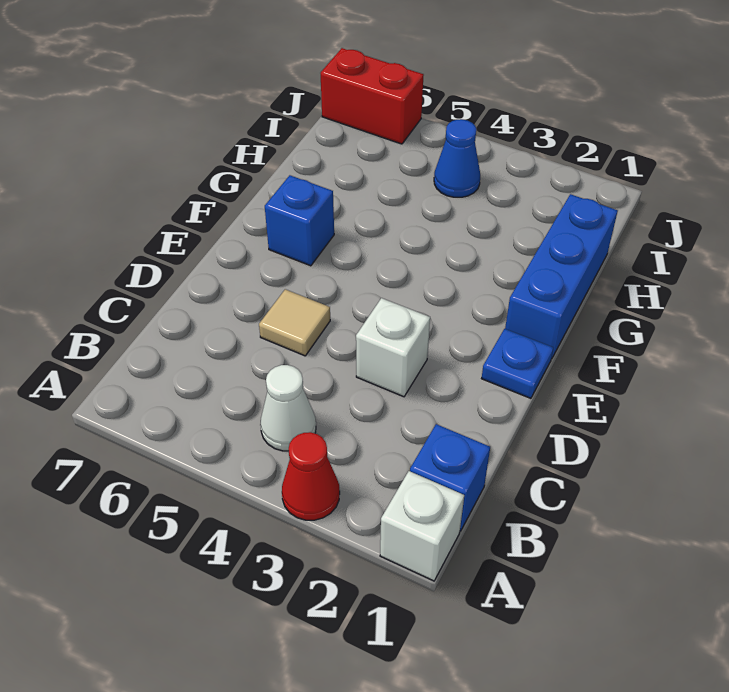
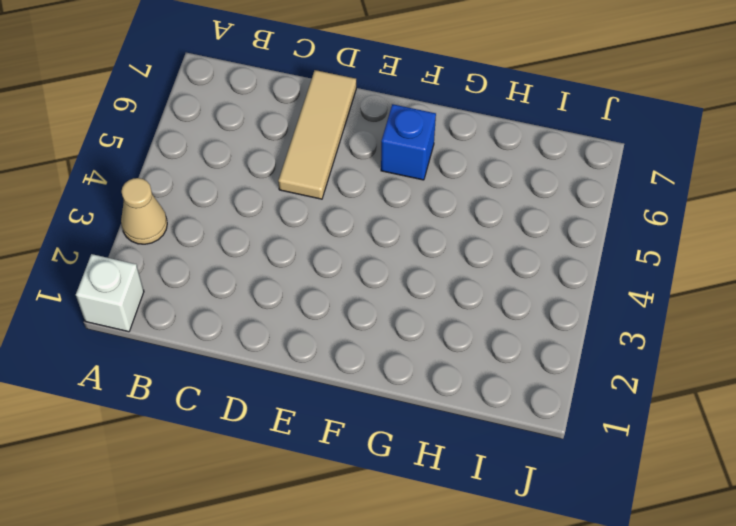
tan 1x1 cone [121,178,167,244] -> red 1x1 cone [282,432,340,520]
tan 1x3 tile [278,70,356,199] -> tan 1x1 tile [259,289,330,356]
none -> blue 1x1 brick [410,424,490,531]
none -> white 1x1 cone [260,365,316,451]

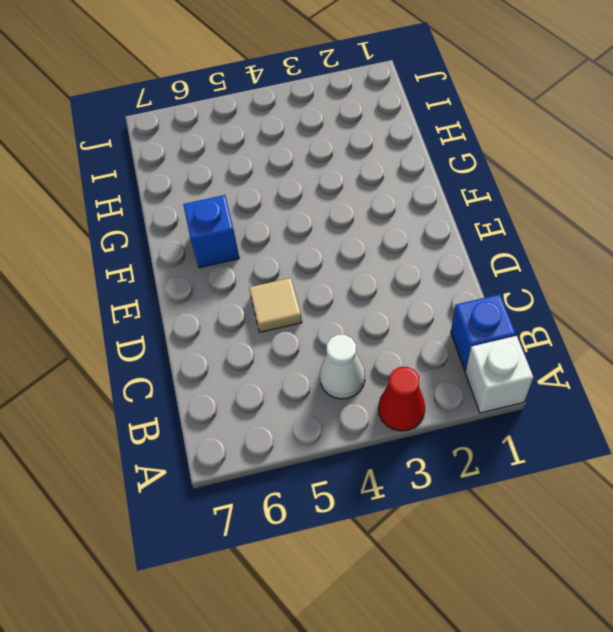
none -> white 1x1 brick [356,298,430,397]
none -> blue 1x1 plate [482,329,553,398]

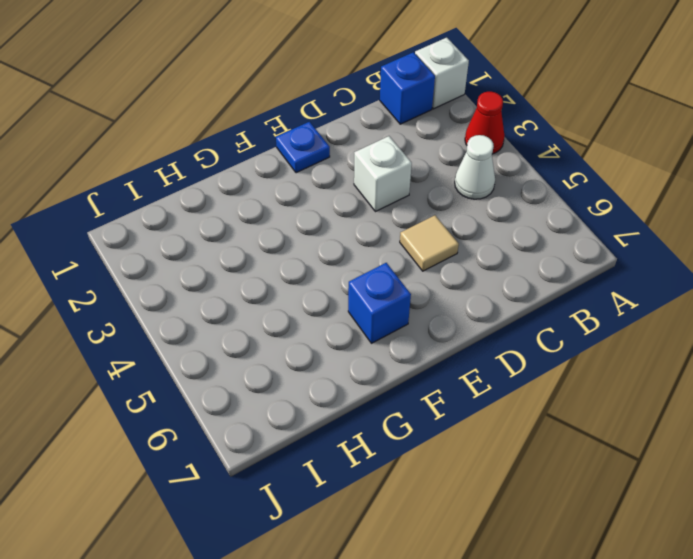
none -> blue 1x3 brick [505,194,618,359]
none -> blue 1x1 cone [434,119,480,197]

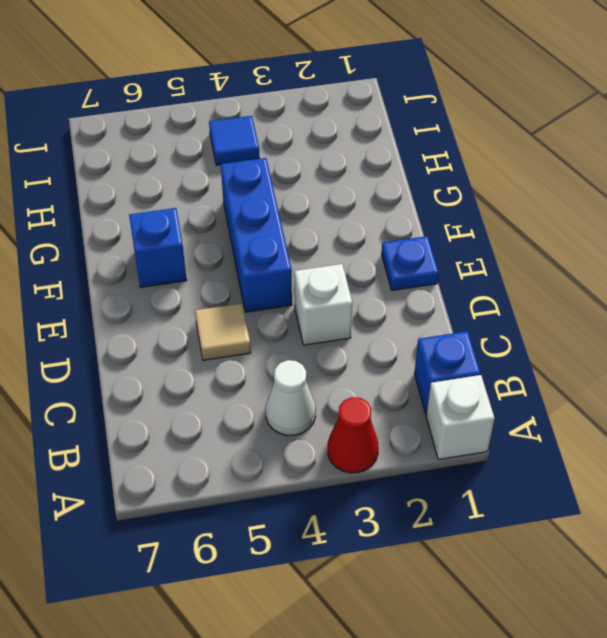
blue 1x3 brick [221,158,292,312] -> blue 1x3 brick moved to [505,194,618,359]
blue 1x1 tile [209,116,259,165] -> blue 1x1 cone [434,119,480,197]
none -> red 1x2 brick [321,48,424,144]

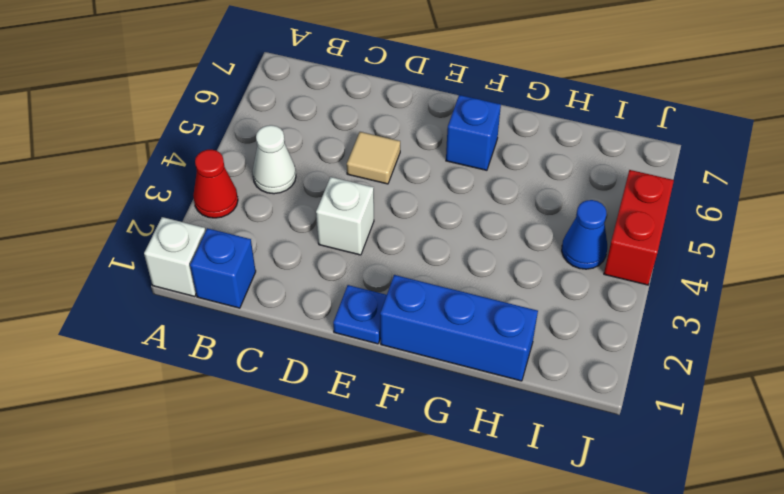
red 1x2 brick [604,170,674,285] -> red 1x2 brick moved to [321,48,424,144]

